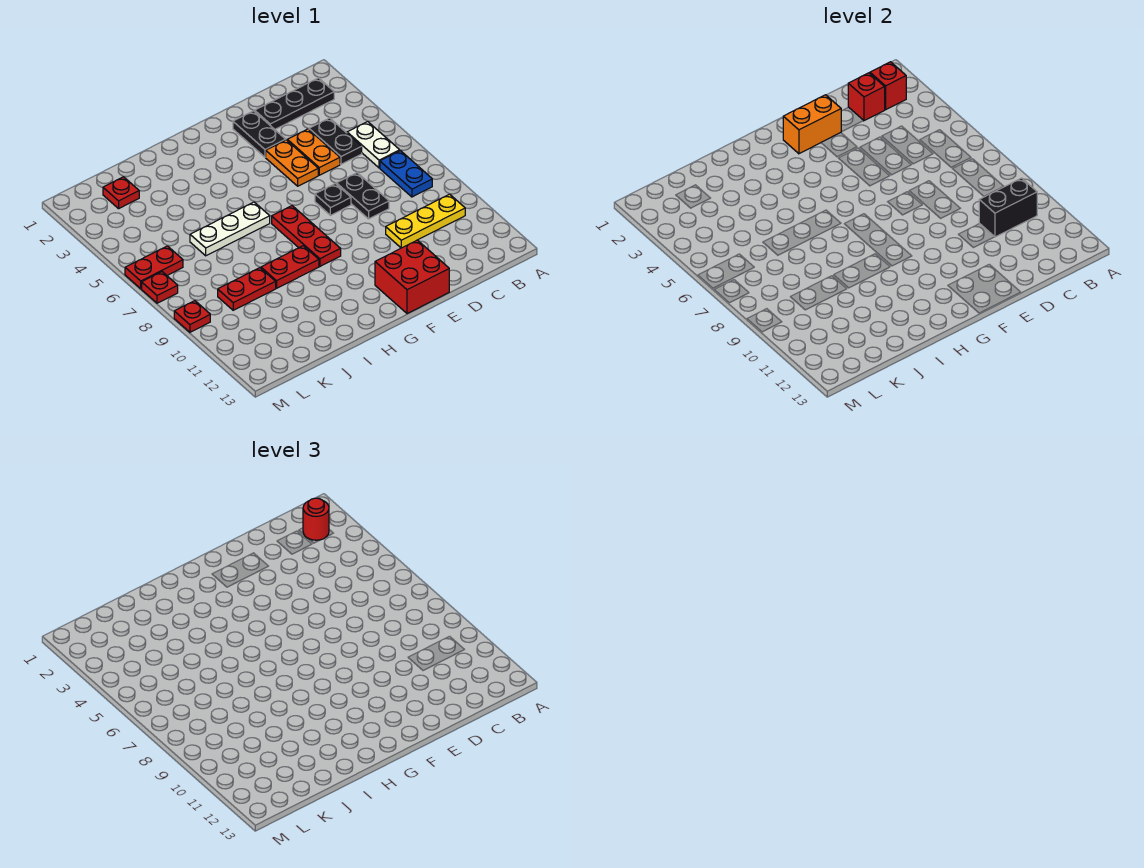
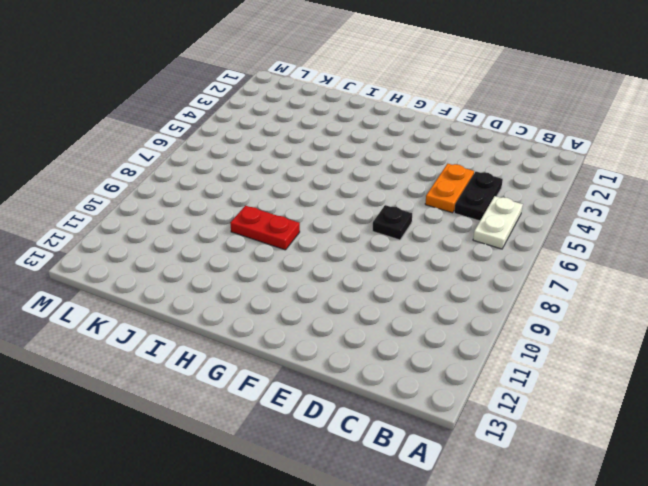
none -> black 1x3 plate [255,78,334,129]
none -> blue 1x2 plate [380,151,432,197]
none -> yellow 1x3 plate [386,194,465,248]

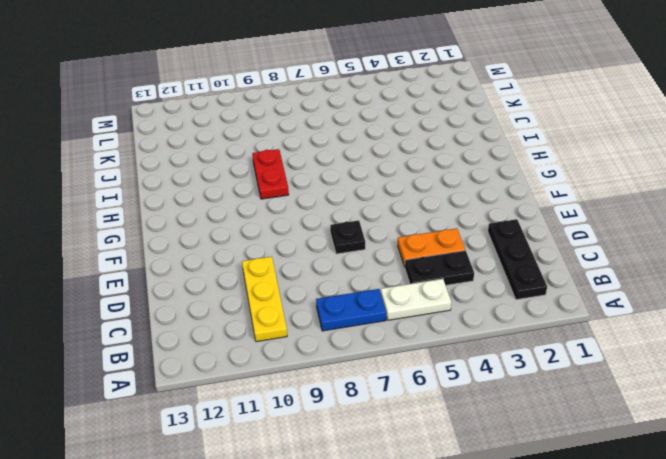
none -> black 1x2 plate [337,173,389,219]
none -> black 1x2 plate [233,111,286,157]
none -> orange 1x2 plate [266,140,318,186]

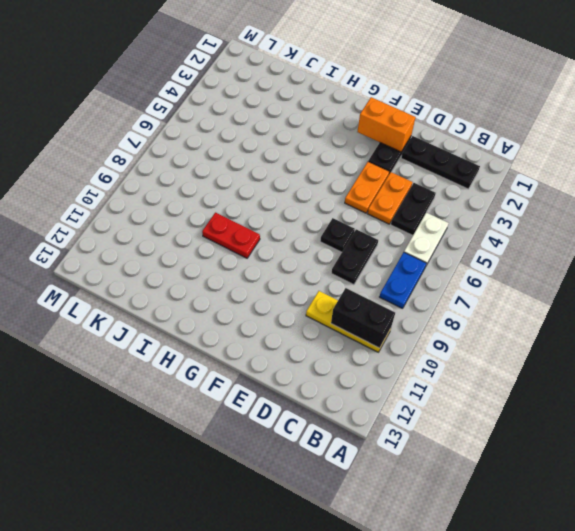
none -> red 2x2 brick [375,240,449,314]
none -> red 1x3 plate [272,206,341,266]
none -> white 1x3 plate [190,202,270,256]

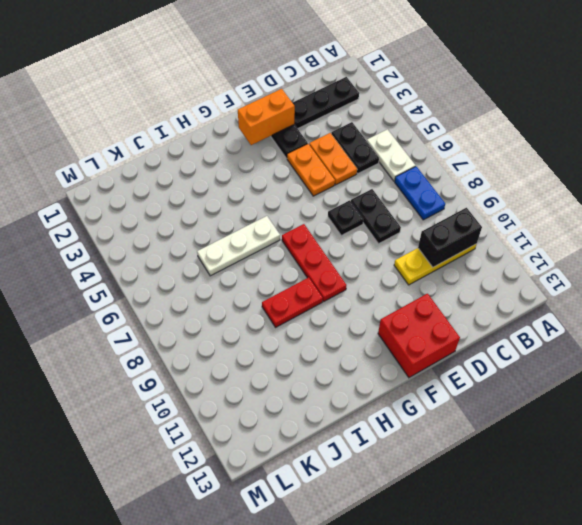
none -> red 1x2 plate [218,268,276,310]
none -> red 1x1 plate [103,177,139,209]
none -> red 1x2 plate [125,246,183,289]

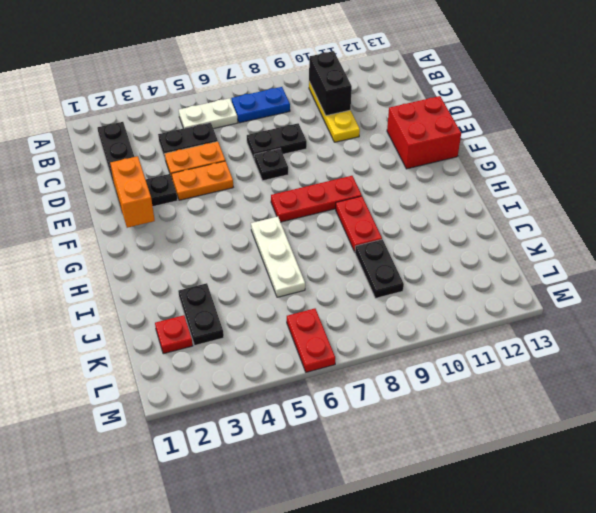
black 1x2 plate [178,283,224,345] -> none
black 1x2 plate [355,239,404,298] -> red 1x2 plate [218,268,276,310]
none -> red 1x1 plate [142,272,178,303]
none -> red 1x1 plate [174,301,210,332]
none -> red 1x1 brick [870,62,906,110]

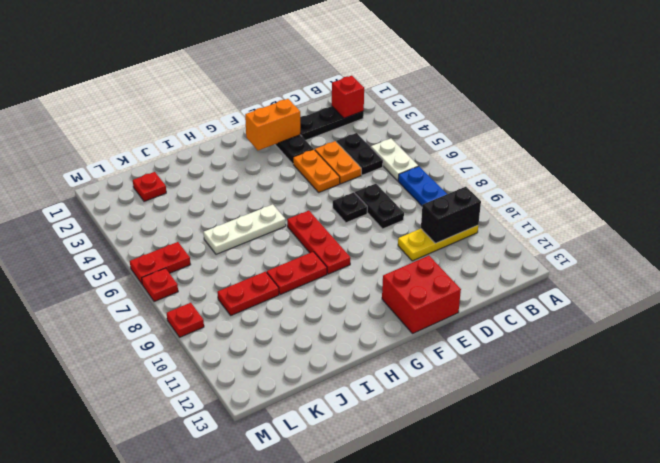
none -> red 1x1 brick [848,73,885,121]
none -> red 1x1 round brick [303,498,329,540]

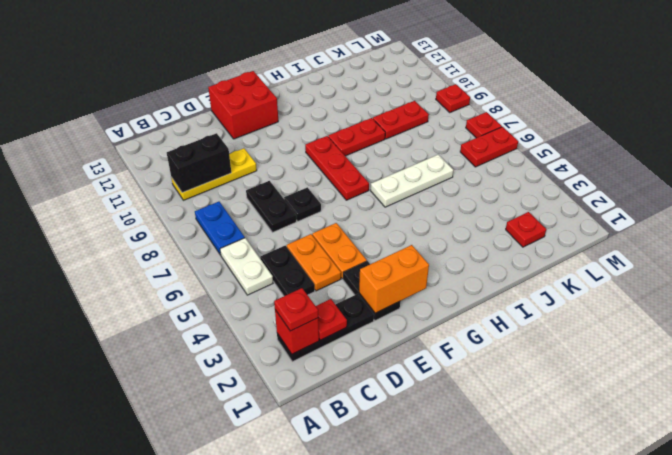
red 1x1 plate [274,288,318,331] -> red 1x1 round brick [303,498,329,540]
red 1x1 plate [316,299,347,340] -> red 1x1 brick [848,73,885,121]

